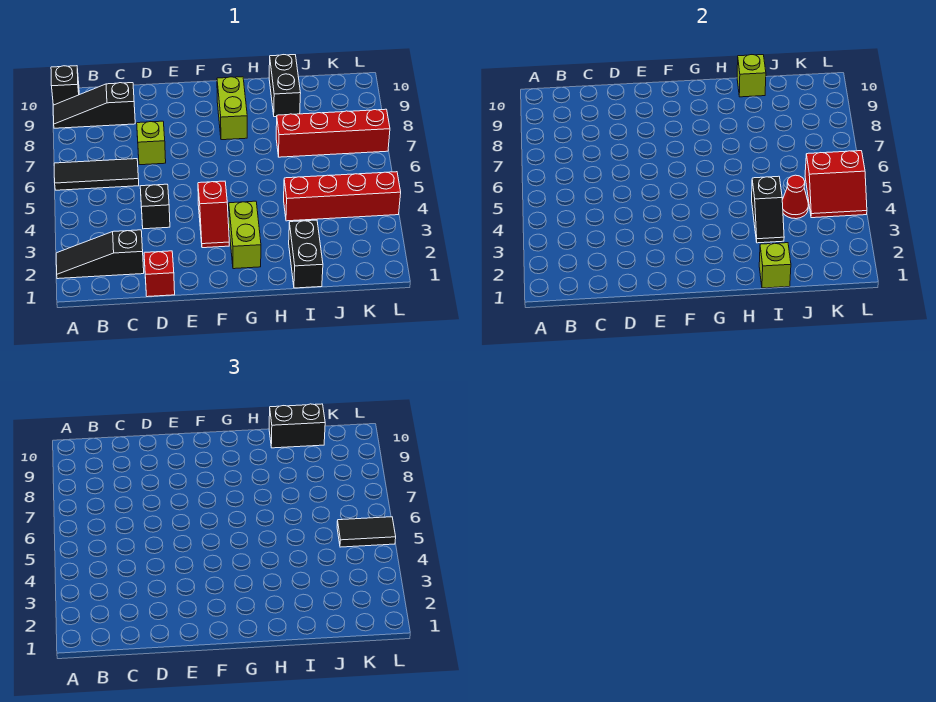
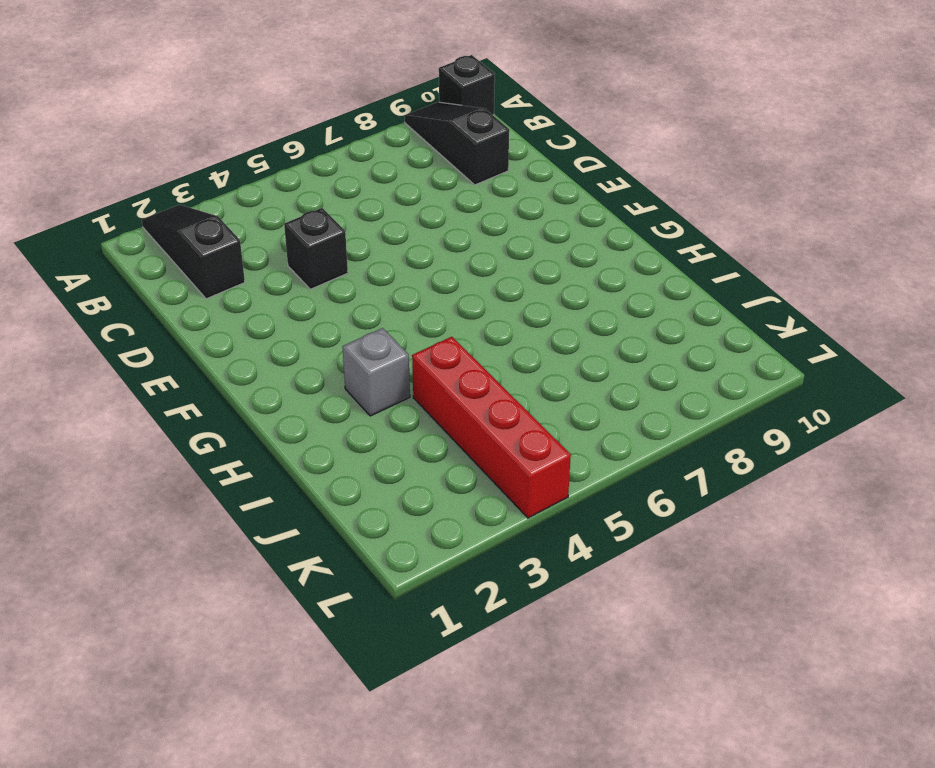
grey 1x1 brick [342,328,410,416] -> none
none -> black 1x3 tile [54,159,139,190]
none -> red 1x1 brick [144,251,175,297]
none -> lime 1x1 brick [137,121,166,165]

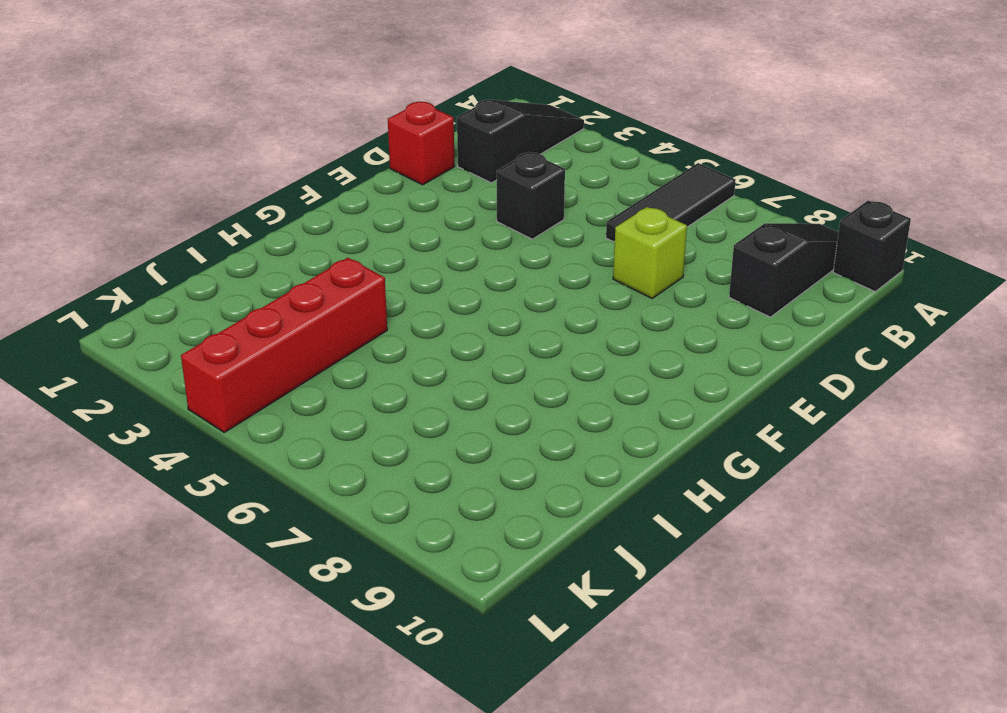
none -> red 1x2 slope [198,181,229,248]
none -> lime 1x2 brick [229,201,261,269]
none -> lime 1x2 brick [217,77,247,140]

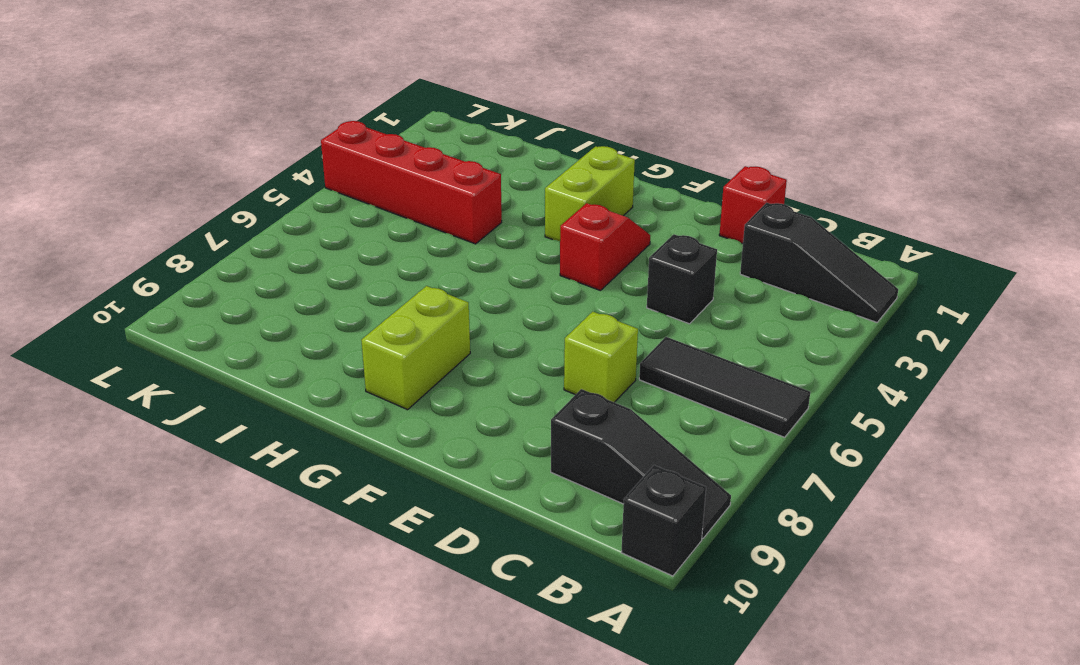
none -> black 1x2 brick [289,220,323,288]
none -> red 1x4 brick [276,109,390,157]
none -> black 1x2 brick [269,55,301,117]

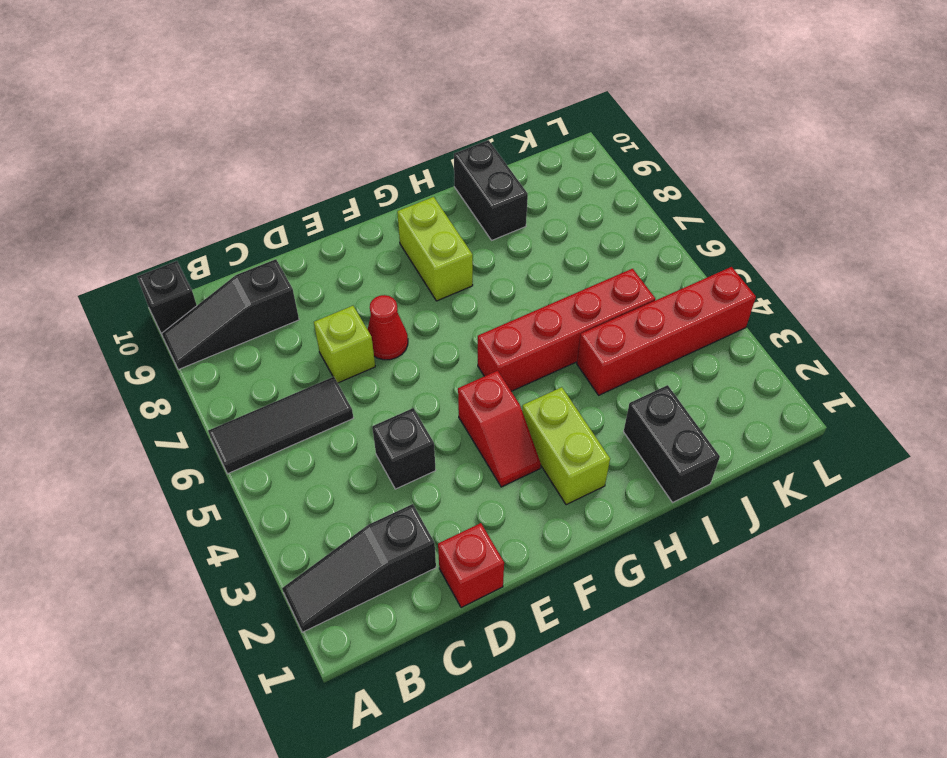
red 1x1 cone [367,295,408,360] -> red 1x1 cone moved to [782,175,808,219]
red 1x4 brick [478,269,655,391] -> red 1x4 brick moved to [276,109,390,157]
none -> lime 1x1 brick [759,243,791,288]
none -> black 1x2 slope [752,176,784,243]
none -> lime 1x1 brick [737,55,766,97]

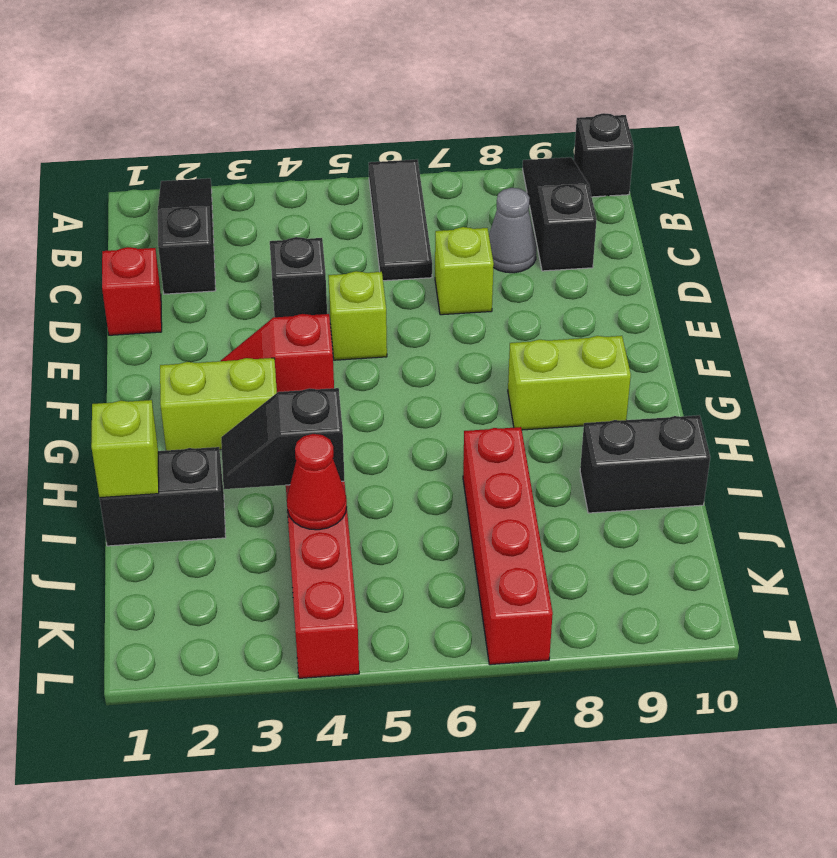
grey 1x1 cone [489,188,537,273] -> none
lime 1x1 brick [328,271,387,360] -> lime 1x1 brick moved to [737,55,766,97]
none -> red 2x2 slope [805,151,867,218]
none -> black 1x2 brick [269,404,325,448]
none -> black 1x2 tile [337,517,396,547]

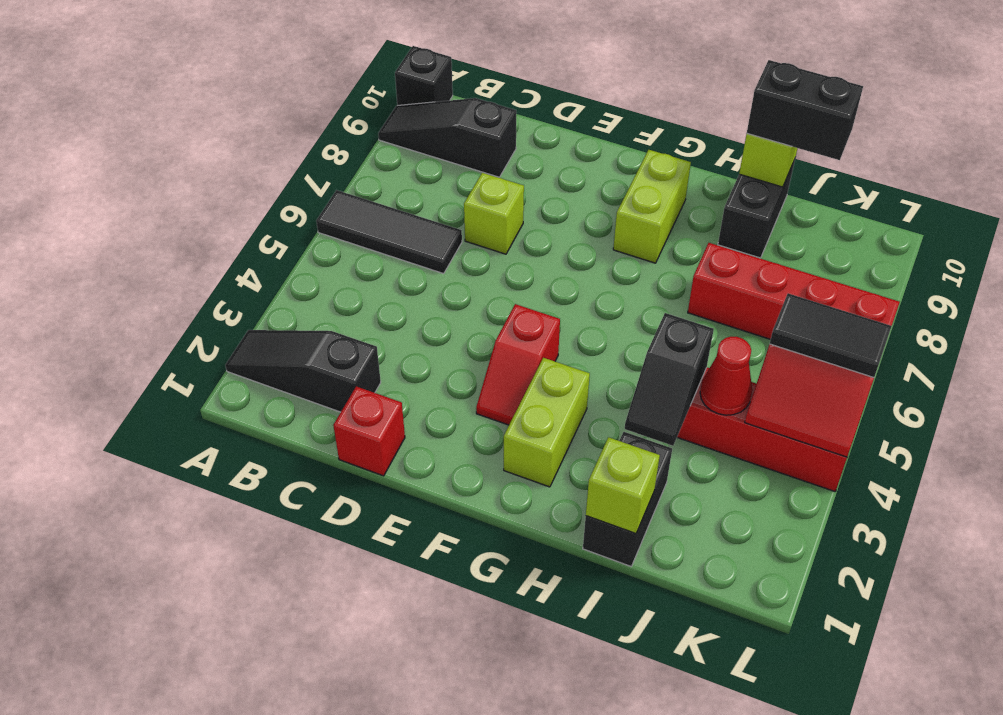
none -> black 1x1 brick [140,184,170,229]

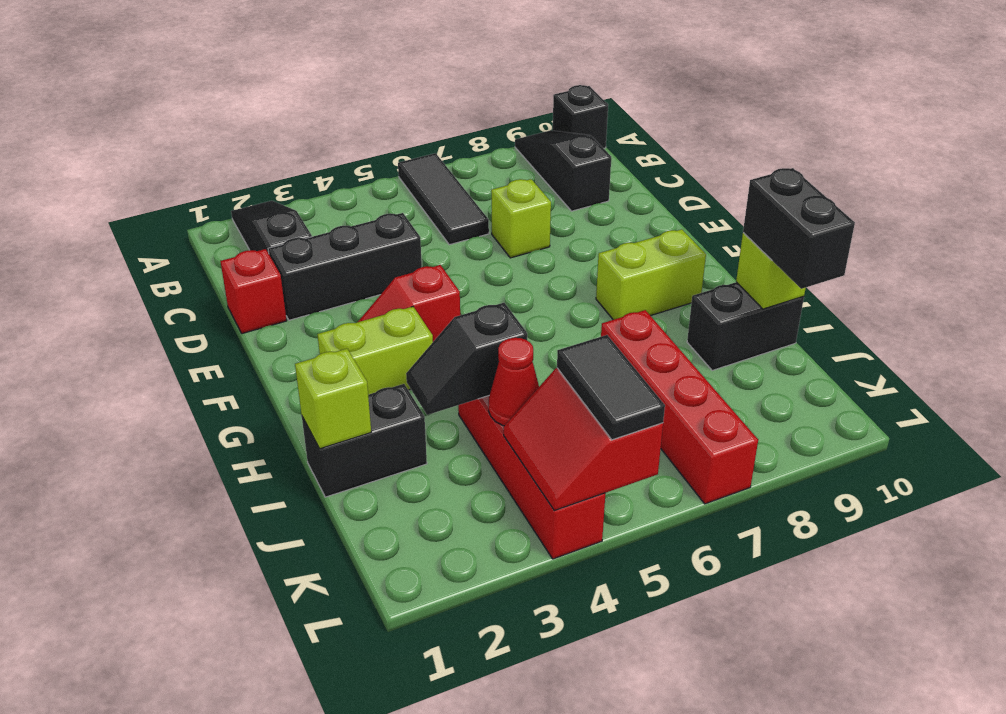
black 1x3 brick [268,213,422,320] -> black 1x1 brick [140,184,170,229]

